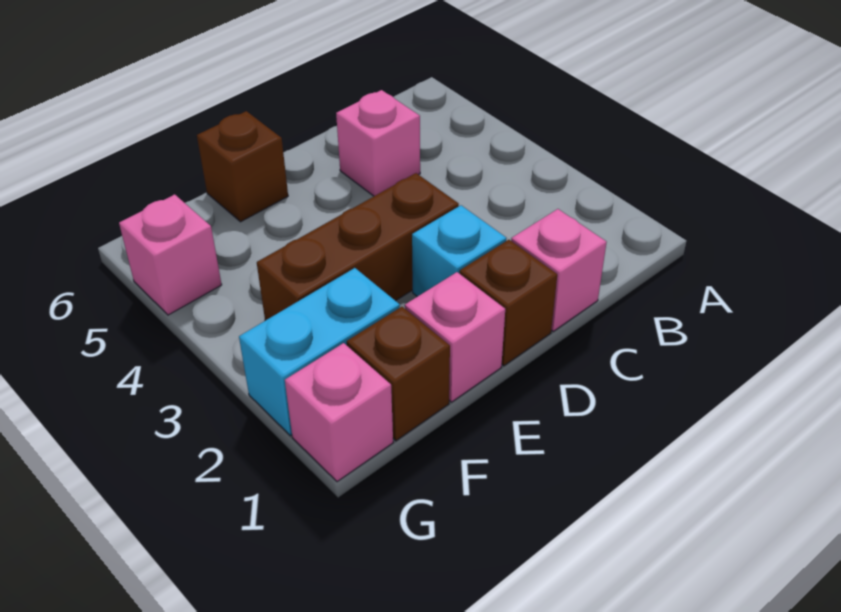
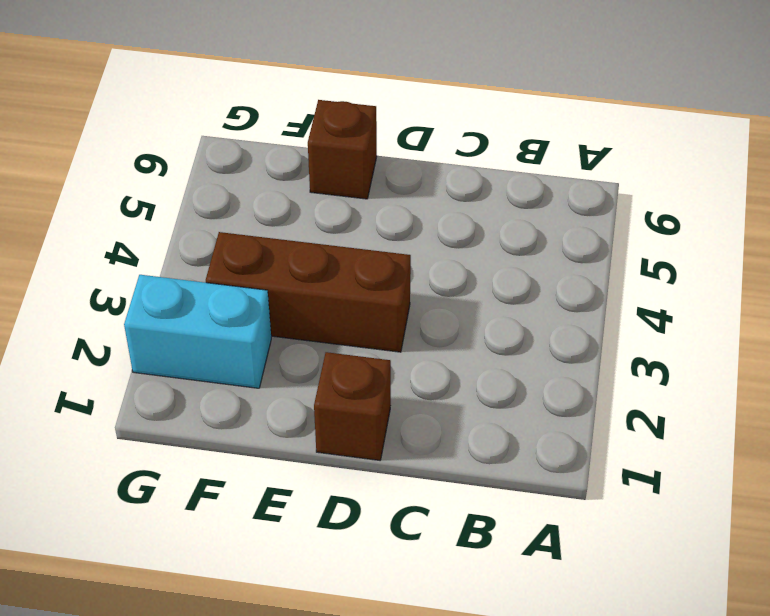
none -> pink 1x1 brick [511,209,607,331]
none -> pink 1x1 brick [336,90,420,196]

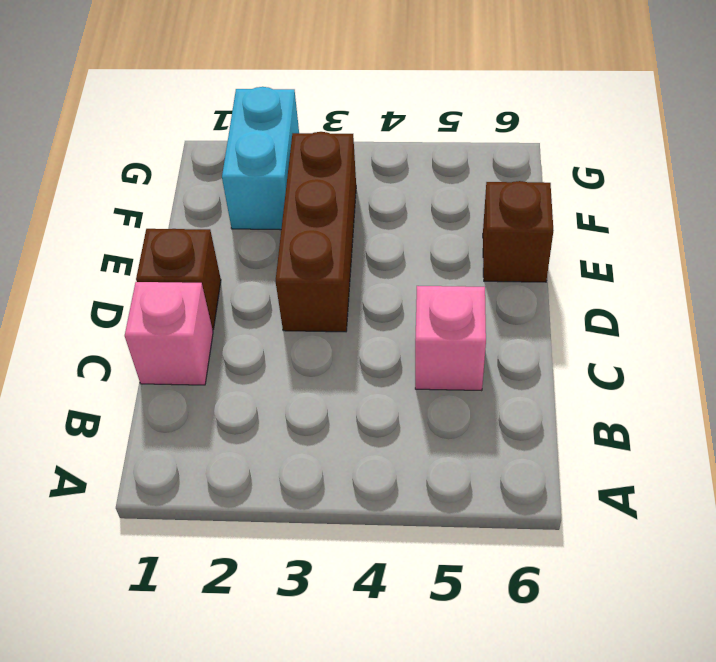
none -> cyan 1x1 brick [412,205,507,297]
none -> pink 1x1 brick [405,272,505,402]

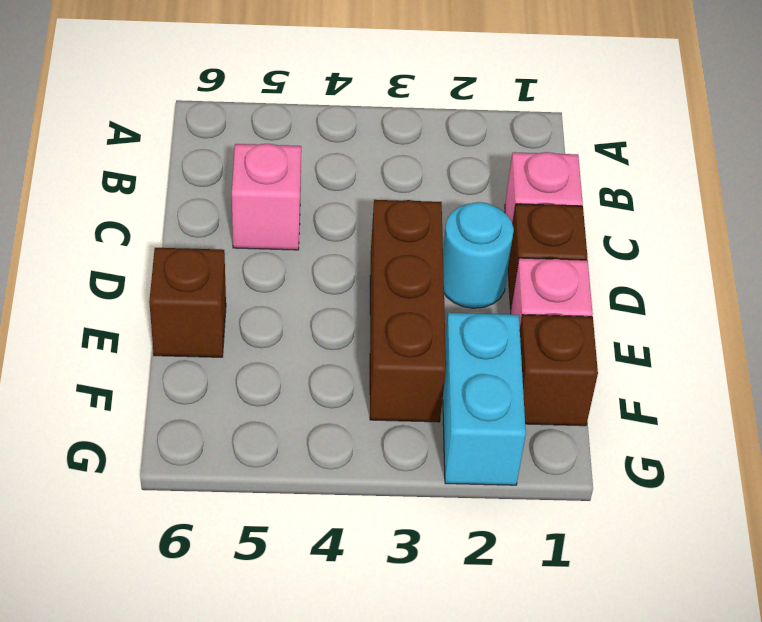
cyan 1x1 round brick [443,202,514,308] -> cyan 1x1 brick [412,205,507,297]
none -> pink 1x1 brick [285,343,393,482]
none -> pink 1x1 brick [119,194,222,315]

